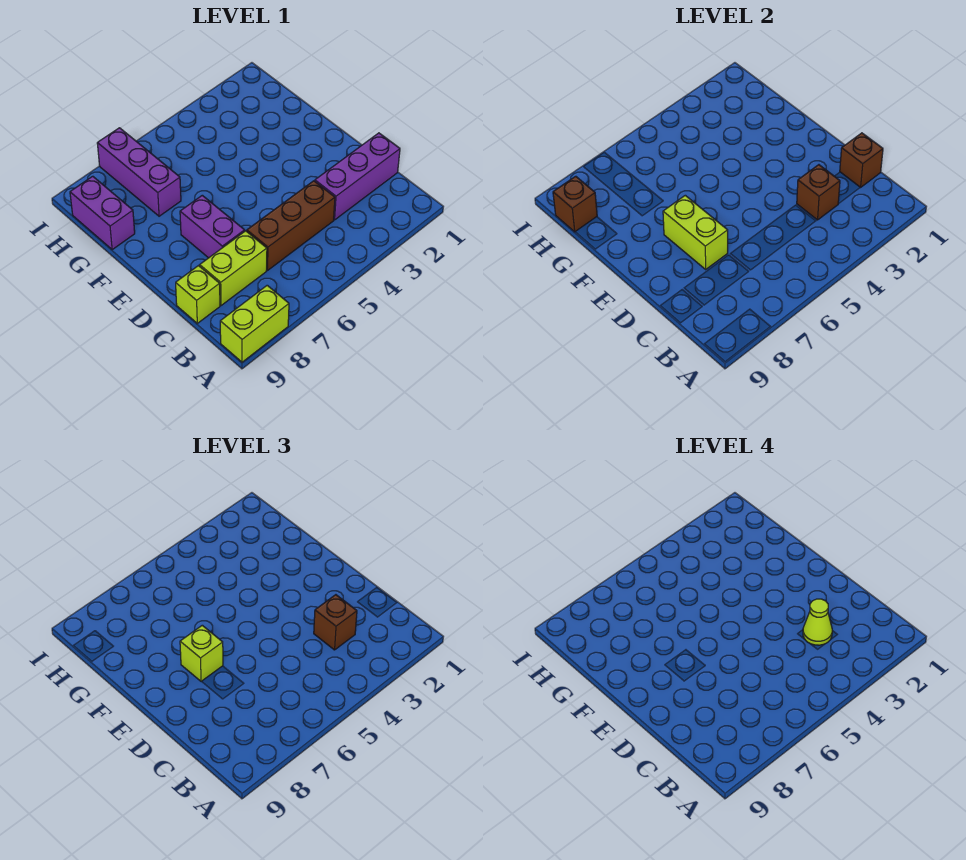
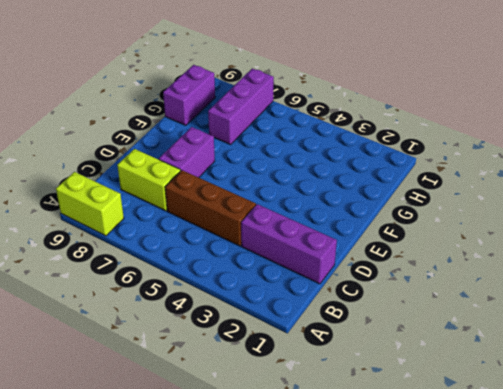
none -> lime 1x1 brick [176,266,220,323]
none -> brown 1x1 brick [840,133,883,188]
none -> brown 1x1 brick [797,165,840,220]

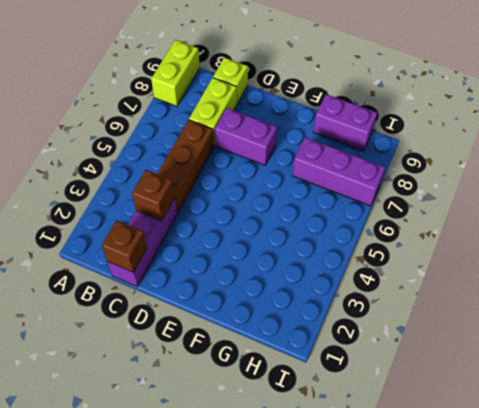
none -> lime 1x2 brick [663,195,728,269]
none -> brown 1x1 brick [553,176,597,232]
none -> brown 1x1 brick [314,595,357,650]

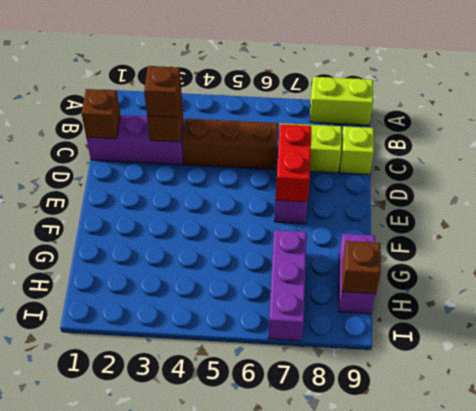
red 1x2 brick [276,124,311,202] -> lime 1x2 brick [663,195,728,269]
none -> lime 1x1 brick [180,625,223,682]
none -> lime 1x1 cone [803,599,832,645]

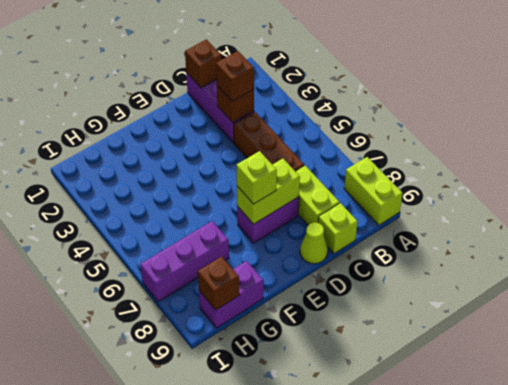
lime 1x1 cone [300,222,328,264] -> lime 1x1 cone moved to [803,599,832,645]

